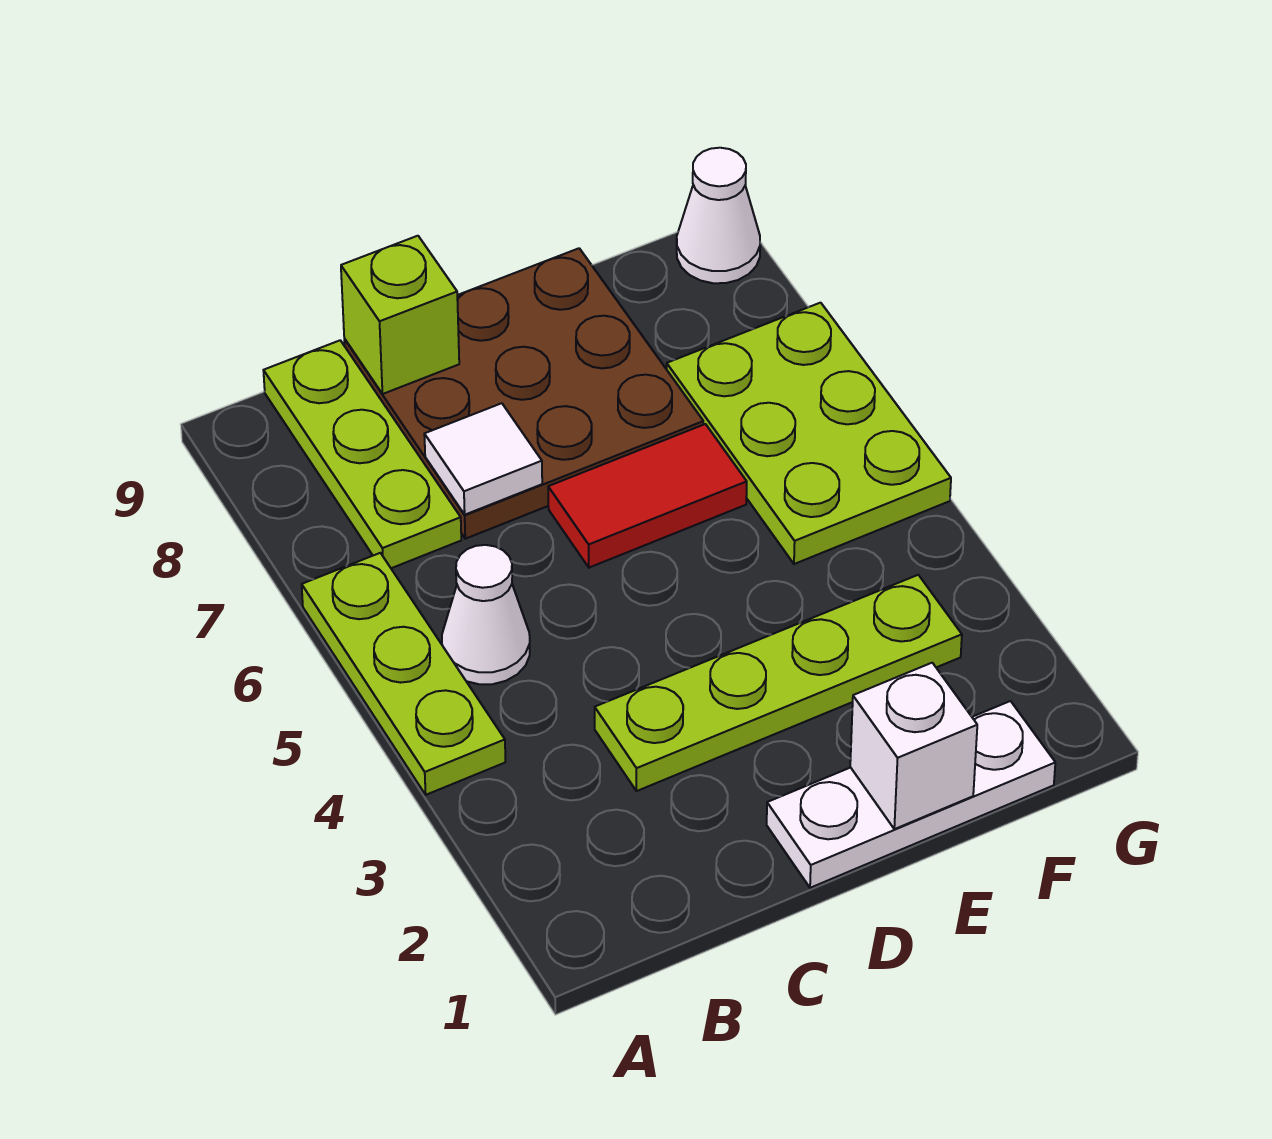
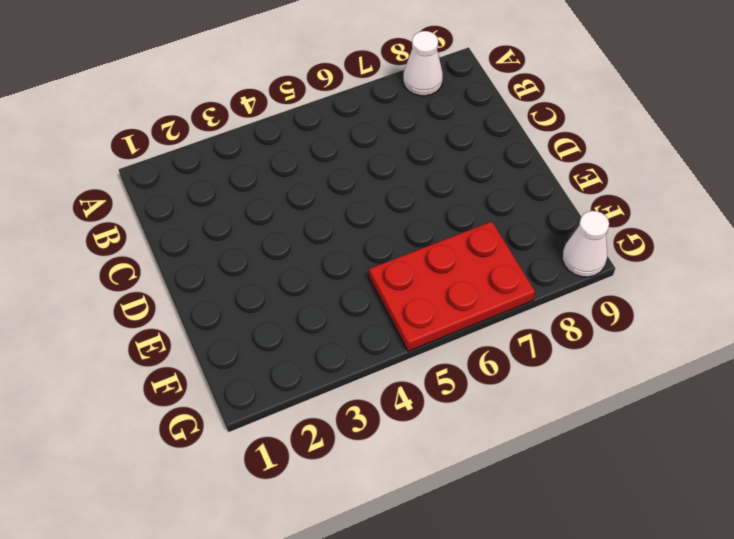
white 1x1 cone [403,31,443,96] -> white 1x1 cone moved to [442,545,530,684]
red 2x3 plate [369,222,535,351] -> lime 2x3 plate [667,303,951,564]
none -> lime 1x3 plate [302,553,505,795]
none -> lime 1x3 plate [263,340,461,568]
none -> lime 1x4 plate [595,575,962,791]

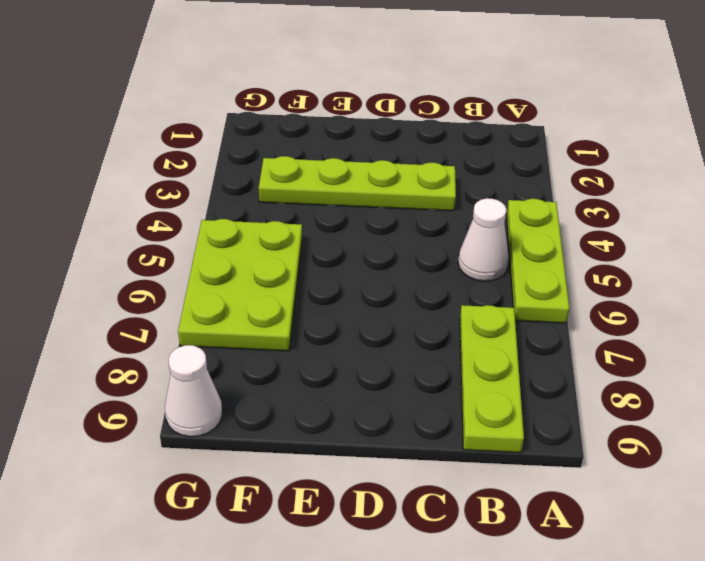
none -> brown 3x3 plate [344,248,703,539]
none -> white 1x3 plate [767,701,1055,888]
none -> red 1x2 tile [548,424,747,568]

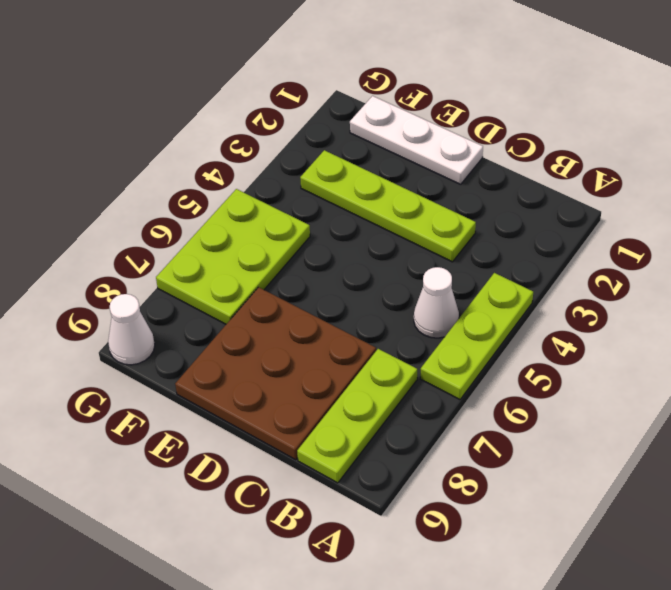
none -> red 1x2 tile [548,424,747,568]
none -> white 1x1 tile [424,403,542,515]
none -> lime 1x1 brick [341,236,459,394]

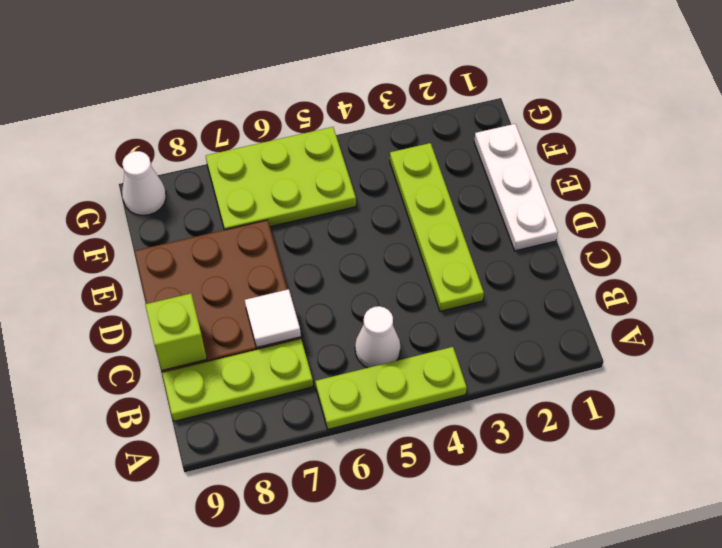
none -> red 1x2 tile [548,424,747,568]
none -> white 1x1 brick [850,663,977,829]

